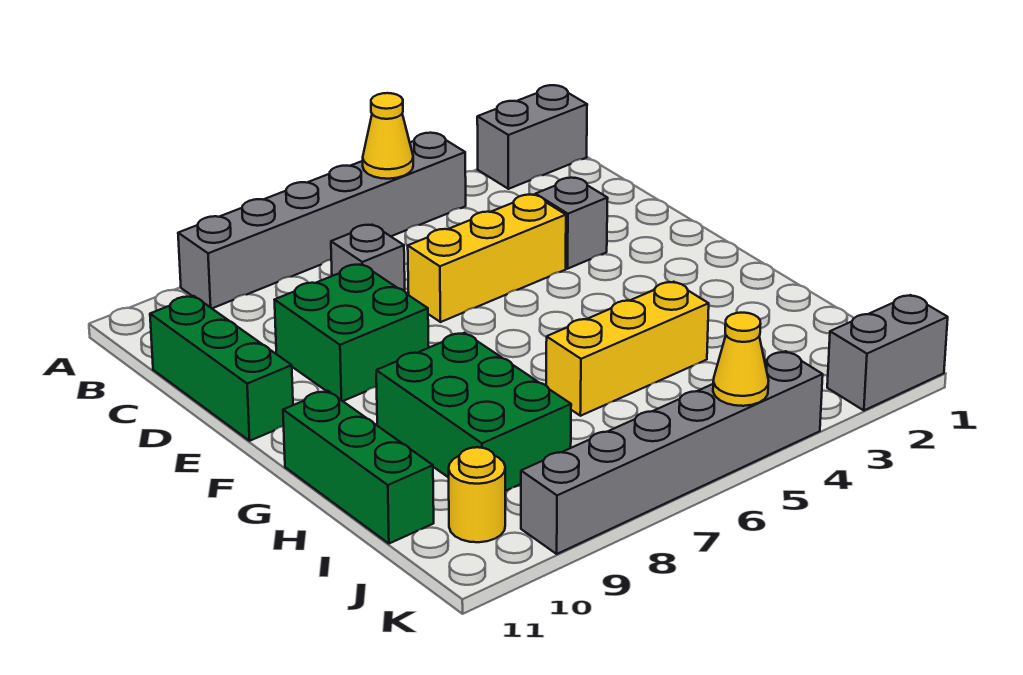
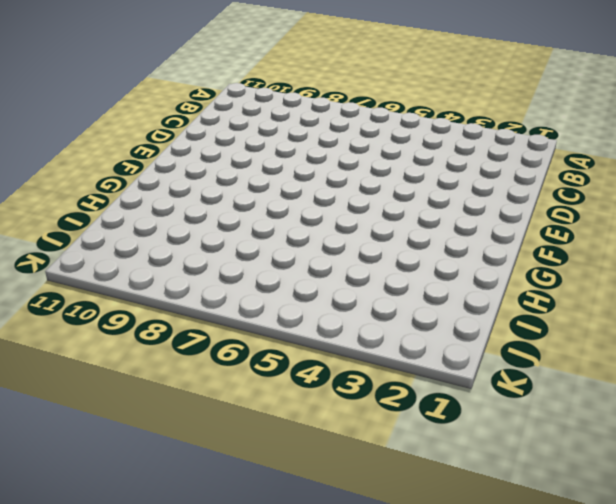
none -> grey 1x2 brick [477,85,587,189]
none -> grey 1x6 brick [178,133,466,308]
none -> grey 1x1 brick [331,225,405,291]

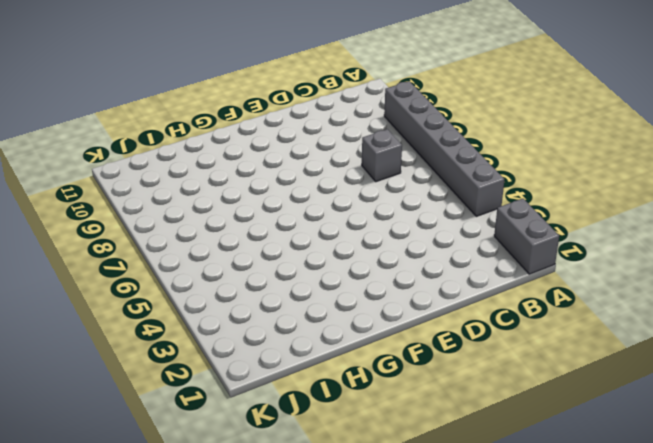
none -> green 1x3 brick [150,296,293,441]
none -> grey 1x1 brick [535,178,608,269]
none -> yellow 1x3 brick [408,195,566,322]

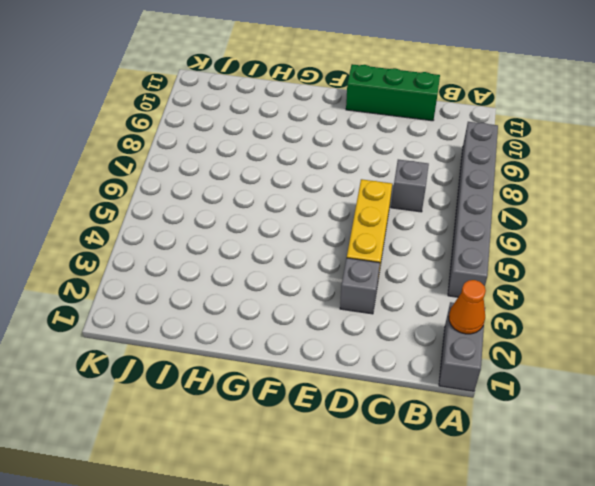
orange 1x1 cone [449,280,486,334] -> none
none -> green 2x2 brick [275,264,429,401]
none -> green 2x3 brick [376,333,571,491]
none -> green 1x3 brick [283,391,434,544]

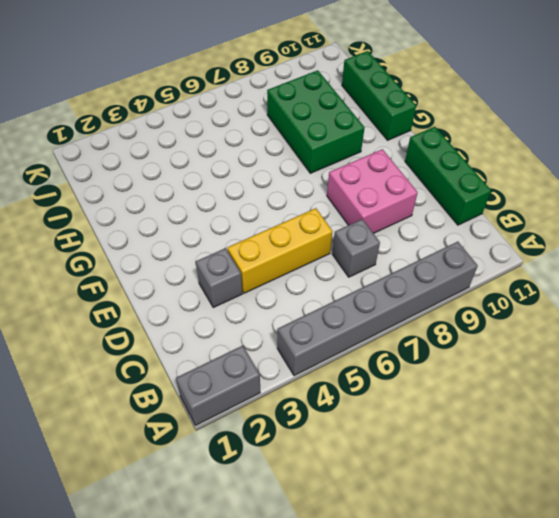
pink 2x2 brick [327,149,418,233] -> green 2x2 brick [275,264,429,401]
none -> yellow 1x3 brick [546,282,709,416]
none -> yellow 1x1 round brick [449,447,505,542]
none -> grey 1x2 brick [827,295,948,410]

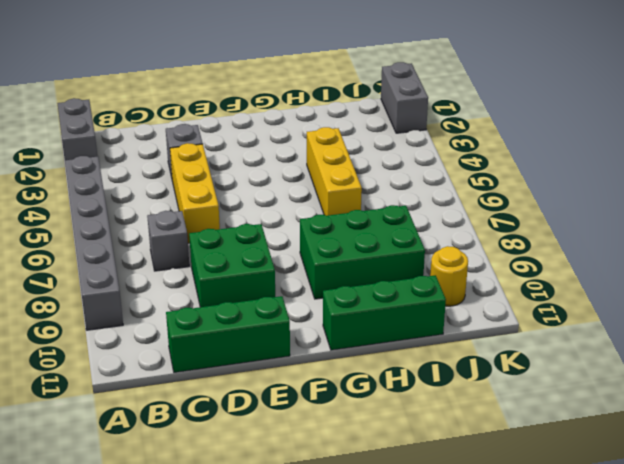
none -> grey 1x6 brick [521,351,823,554]
none -> yellow 1x1 cone [363,93,413,179]
none -> yellow 1x1 cone [713,313,769,406]

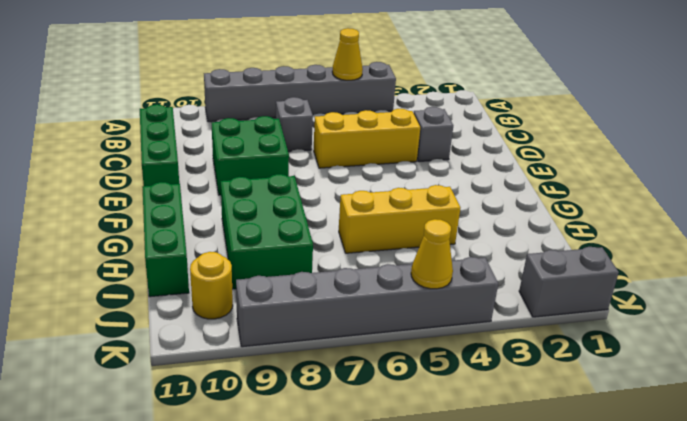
none -> grey 1x2 brick [477,85,587,189]

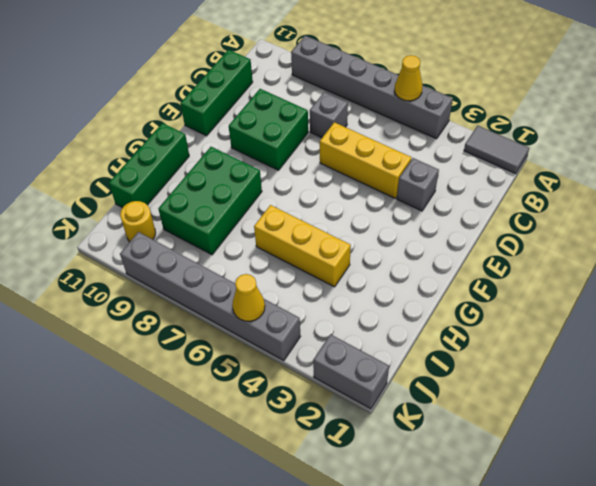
grey 1x2 tile [464,126,529,174] -> grey 1x2 brick [477,85,587,189]

